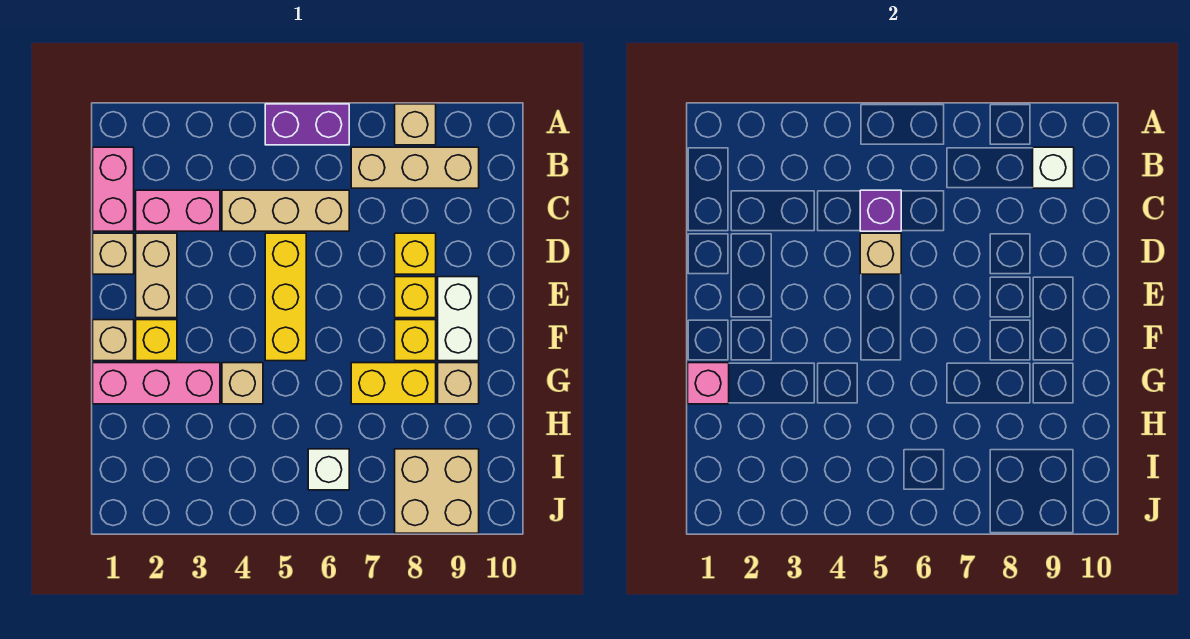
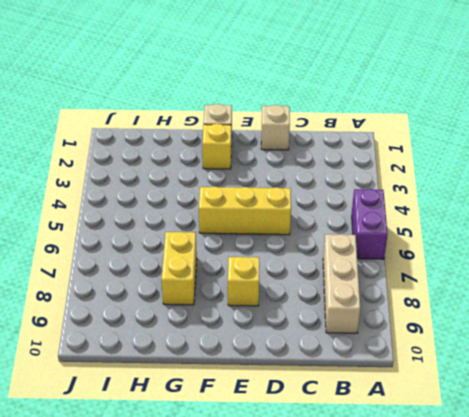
none -> tan 1x1 brick [395,104,436,145]
none -> pink 1x2 brick [93,147,134,231]
none -> pink 1x2 brick [136,190,220,231]

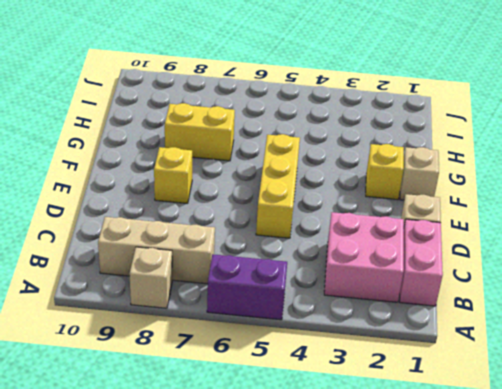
pink 2x2 brick [324,212,404,302] -> pink 1x2 brick [136,190,220,231]
none -> tan 1x3 brick [222,190,349,231]
none -> tan 1x2 brick [136,233,177,318]
none -> yellow 1x1 brick [395,233,436,274]

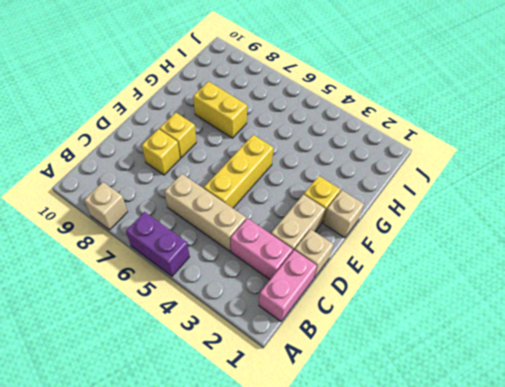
none -> tan 1x3 brick [351,147,479,188]
none -> white 1x2 brick [438,277,479,361]
none -> yellow 1x1 brick [395,320,436,361]

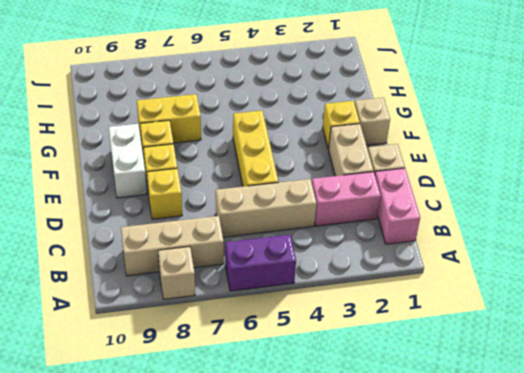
none -> pink 1x3 brick [93,363,220,404]
none -> tan 1x1 brick [222,363,263,404]
none -> tan 1x1 brick [438,363,479,404]

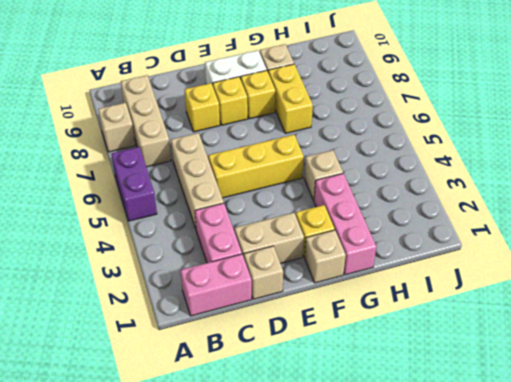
none -> white 1x1 brick [308,449,349,490]
none -> tan 2x2 brick [395,449,479,533]
none -> white 1x1 brick [1033,147,1074,188]

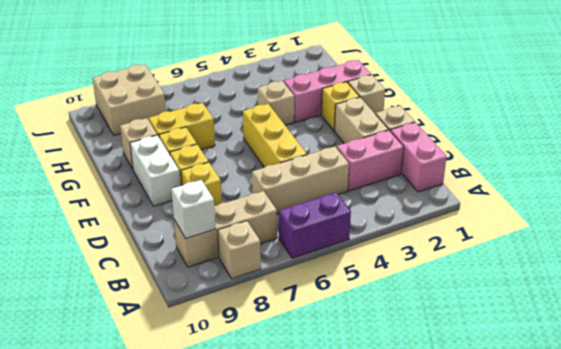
none -> white 1x1 brick [308,449,349,490]
none -> purple 1x1 brick [860,190,901,231]
none -> tan 1x1 brick [860,233,901,274]

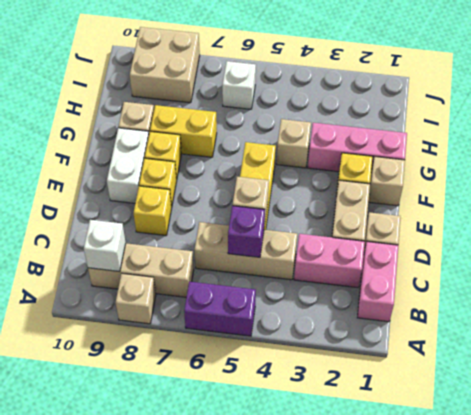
none -> pink 1x1 brick [688,363,729,404]

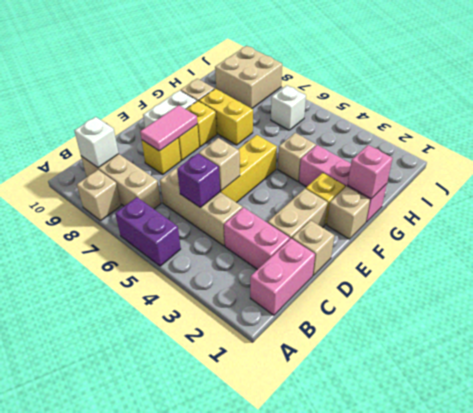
pink 1x2 tile [140,105,197,151] -> none

